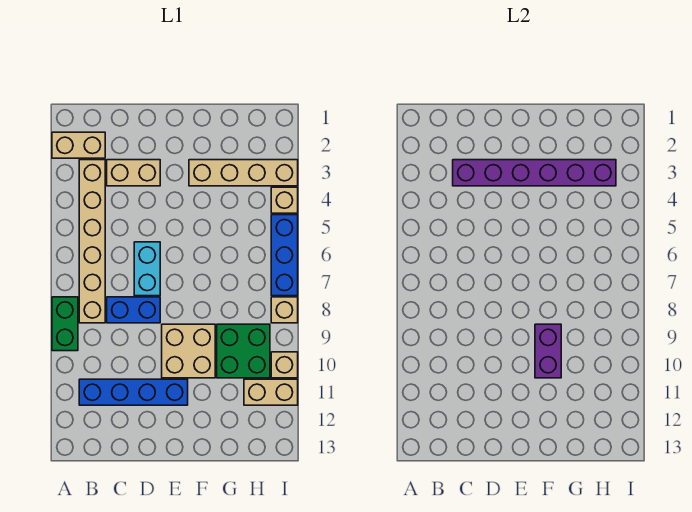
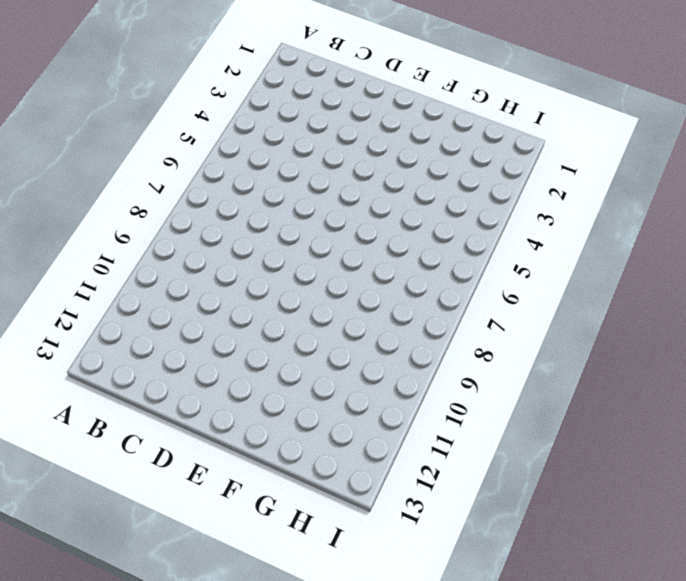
none -> tan 1x2 brick [52,132,105,158]
none -> green 1x2 brick [52,297,78,351]
none -> tan 1x6 brick [79,160,105,323]

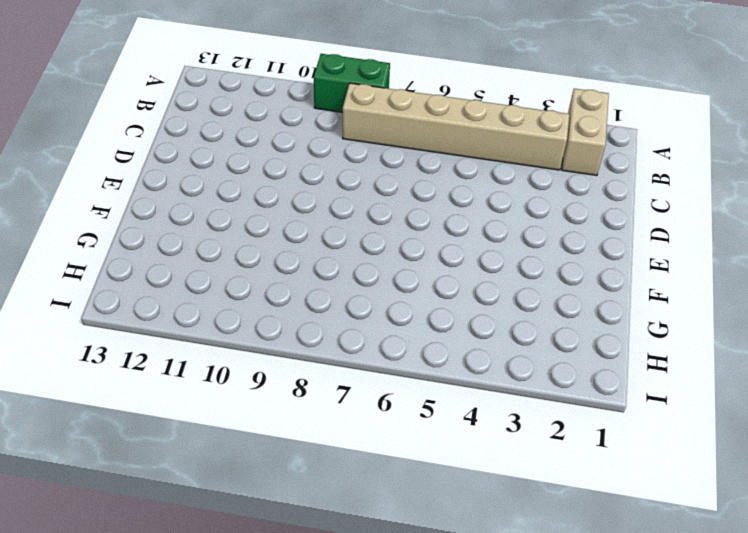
none -> blue 1x4 brick [79,379,188,405]
none -> tan 1x2 brick [107,160,160,186]
none -> blue 1x2 brick [107,297,160,323]

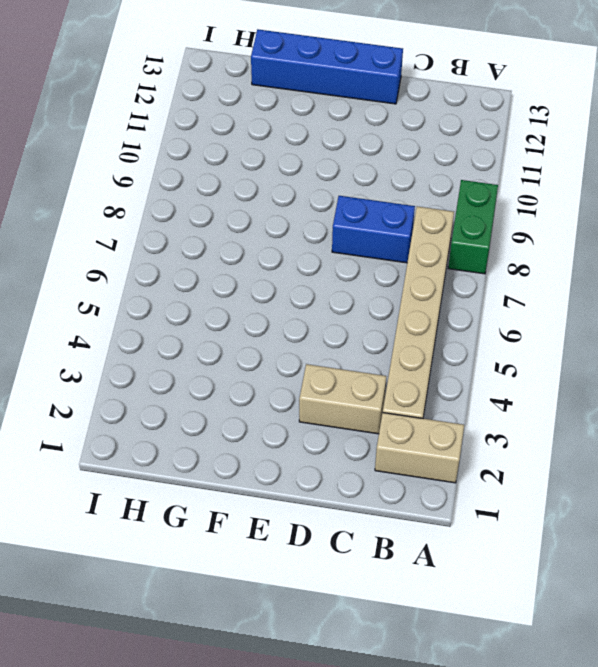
blue 1x4 brick [251,29,403,104] -> blue 1x4 brick moved to [79,379,188,405]
none -> cyan 1x2 brick [134,242,160,296]
none -> tan 2x2 brick [162,324,215,378]
none -> tan 1x4 brick [189,160,298,186]

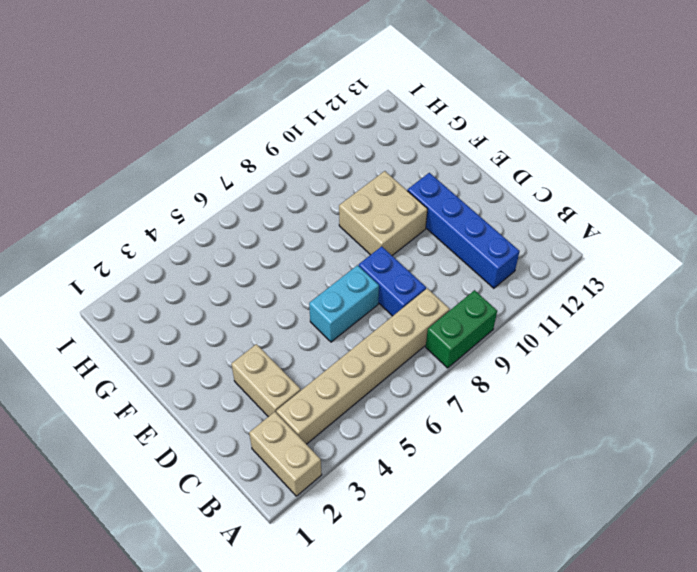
none -> tan 1x4 brick [189,160,298,186]
none -> green 2x2 brick [217,324,270,378]
none -> tan 1x2 brick [244,379,298,405]

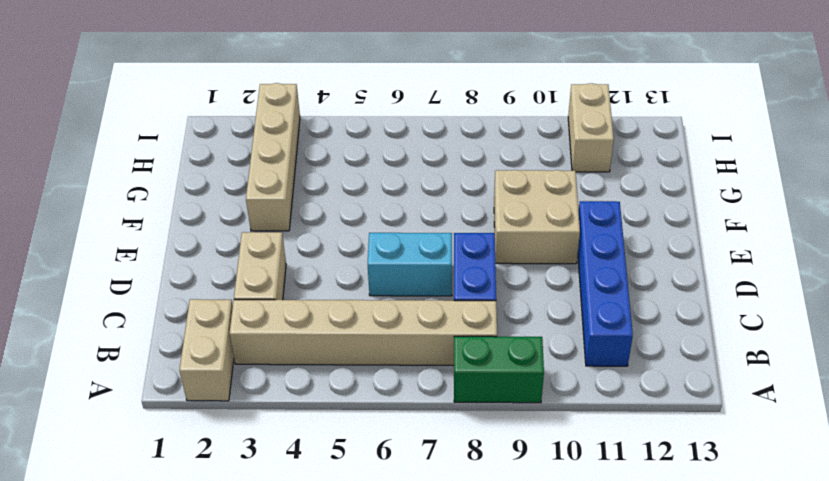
none -> green 2x2 brick [217,324,270,378]
none -> tan 1x1 brick [271,187,298,213]
none -> blue 1x3 brick [271,215,298,296]

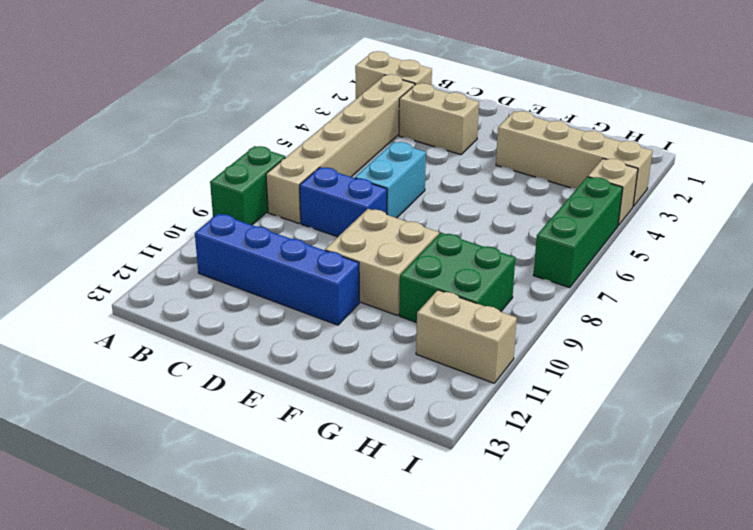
green 1x3 brick [534,177,623,288] -> blue 1x3 brick [271,215,298,296]
none -> tan 1x1 brick [271,297,298,323]
none -> tan 1x1 brick [271,352,298,378]
none -> purple 1x6 brick [453,160,616,186]

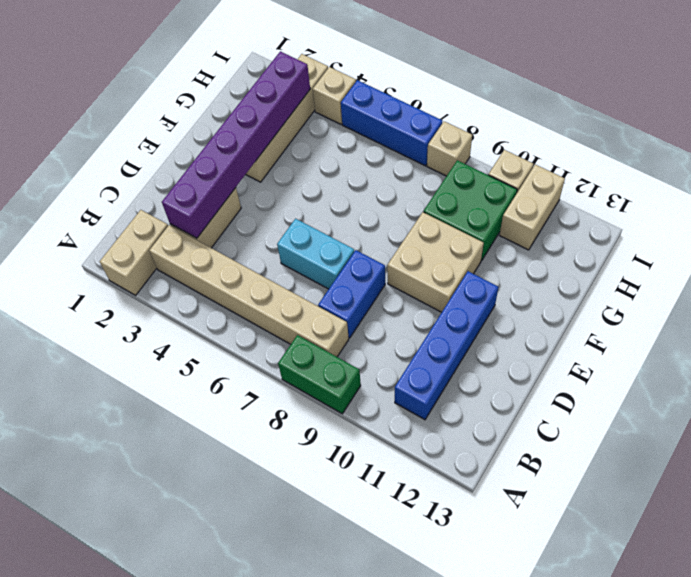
none -> purple 1x2 brick [535,324,561,378]

